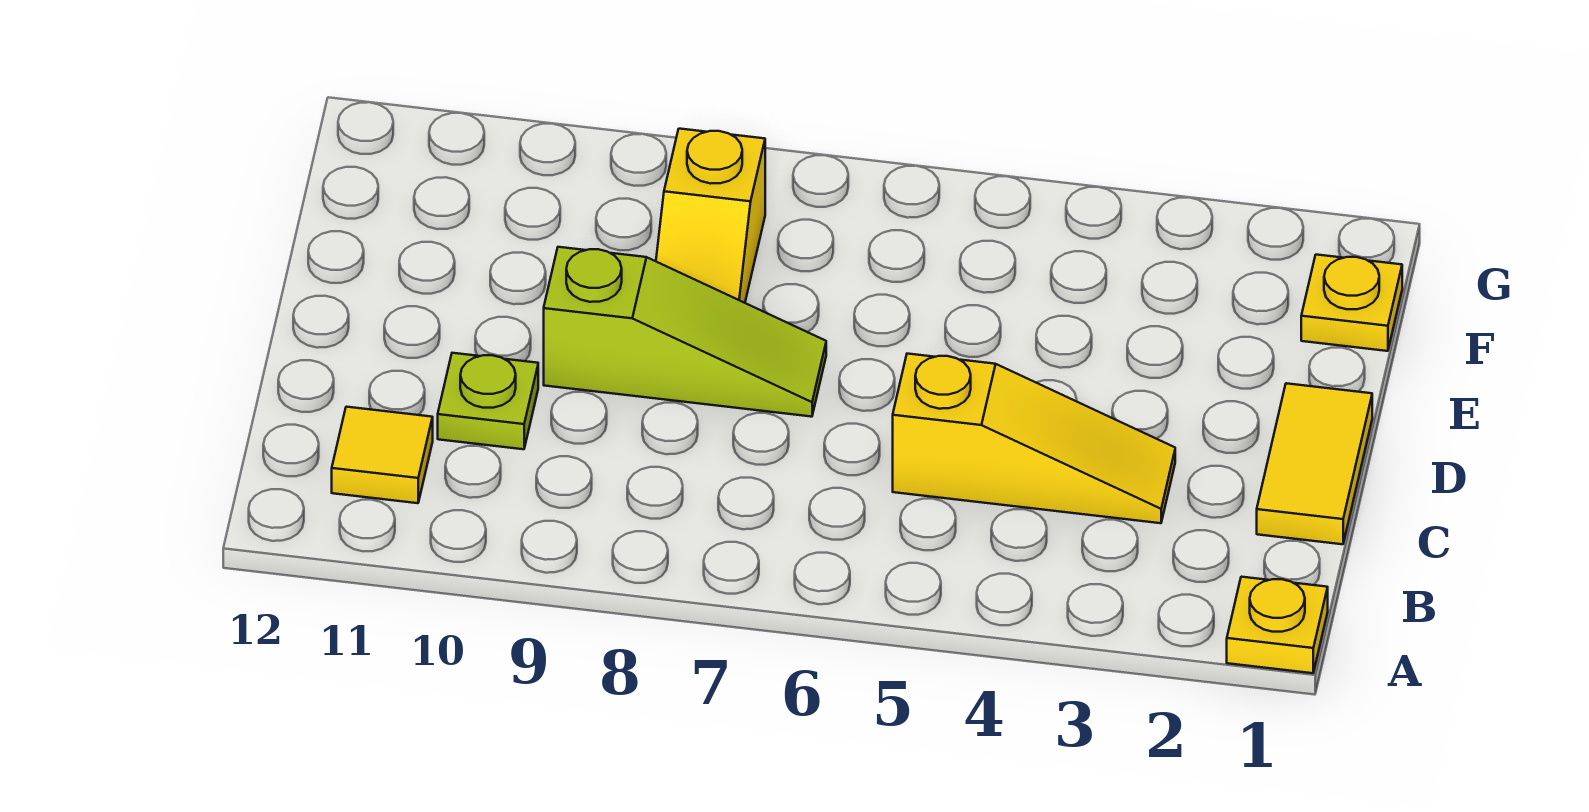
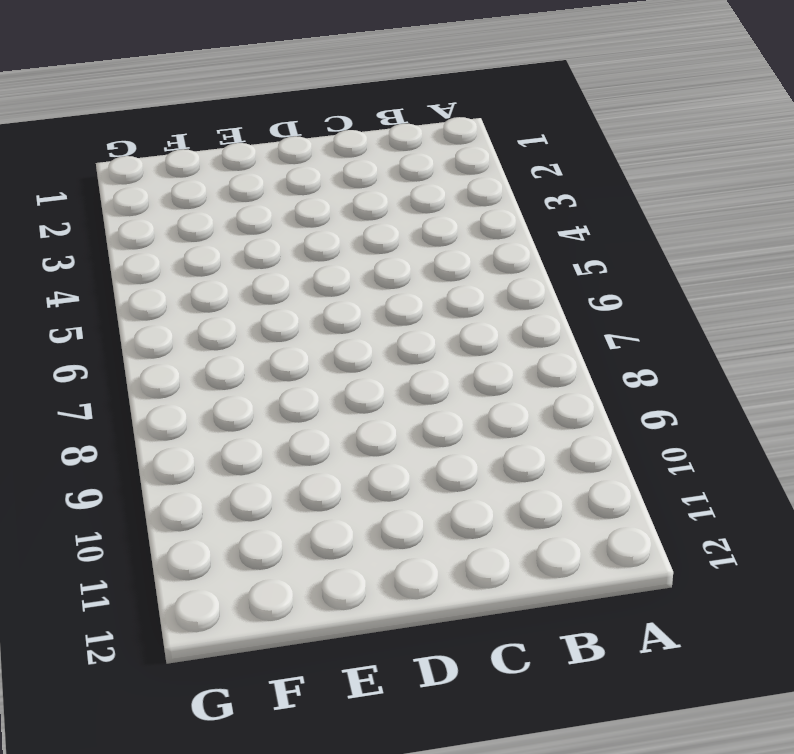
none -> yellow 1x1 plate [1227,577,1328,673]
none -> yellow 1x1 tile [332,407,433,503]

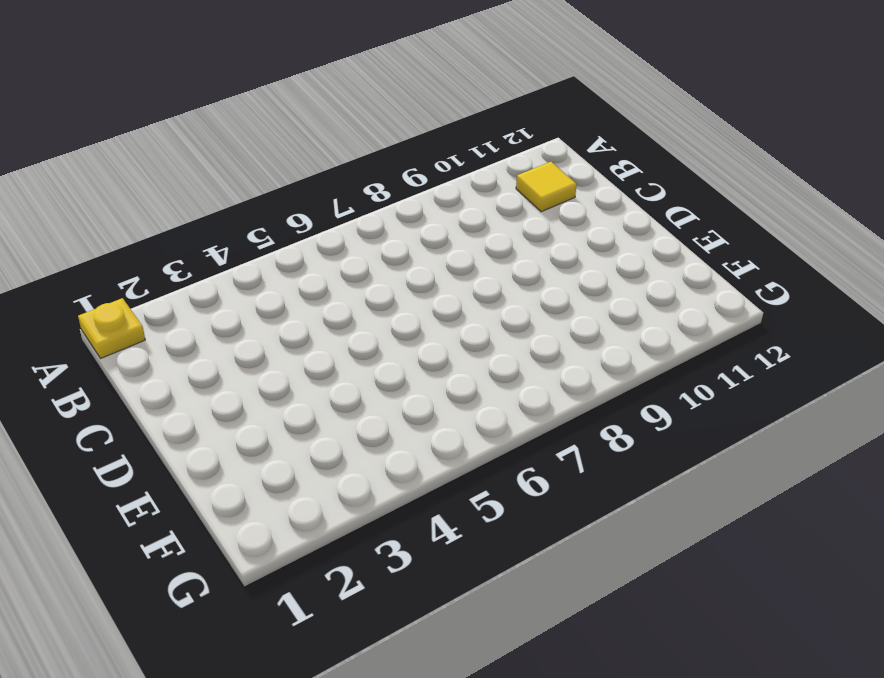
none -> yellow 1x2 tile [1257,383,1372,544]
none -> yellow 1x3 slope [893,354,1175,523]

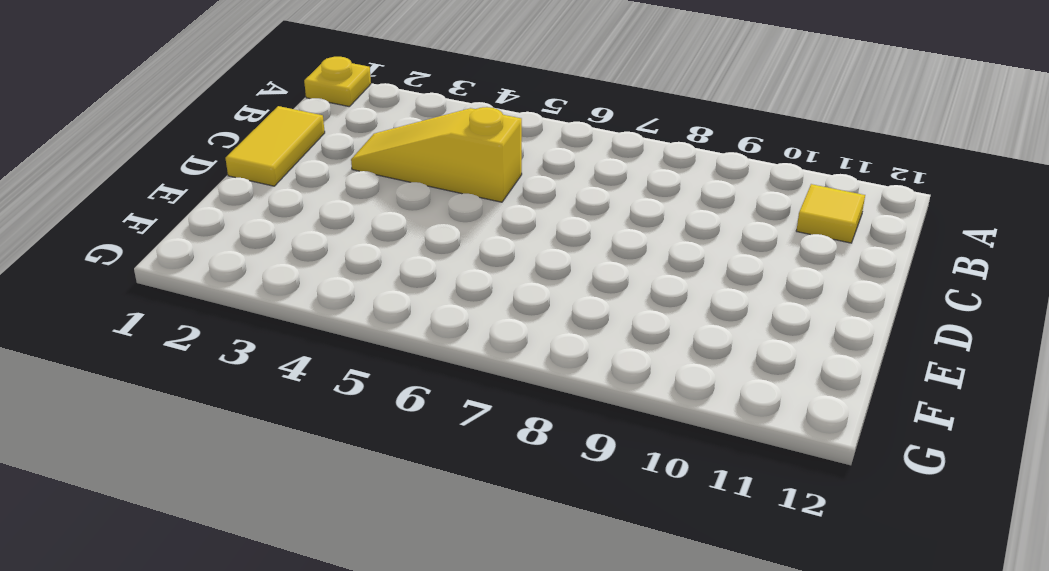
none -> lime 1x1 plate [438,353,538,449]
none -> lime 1x3 slope [544,247,826,417]

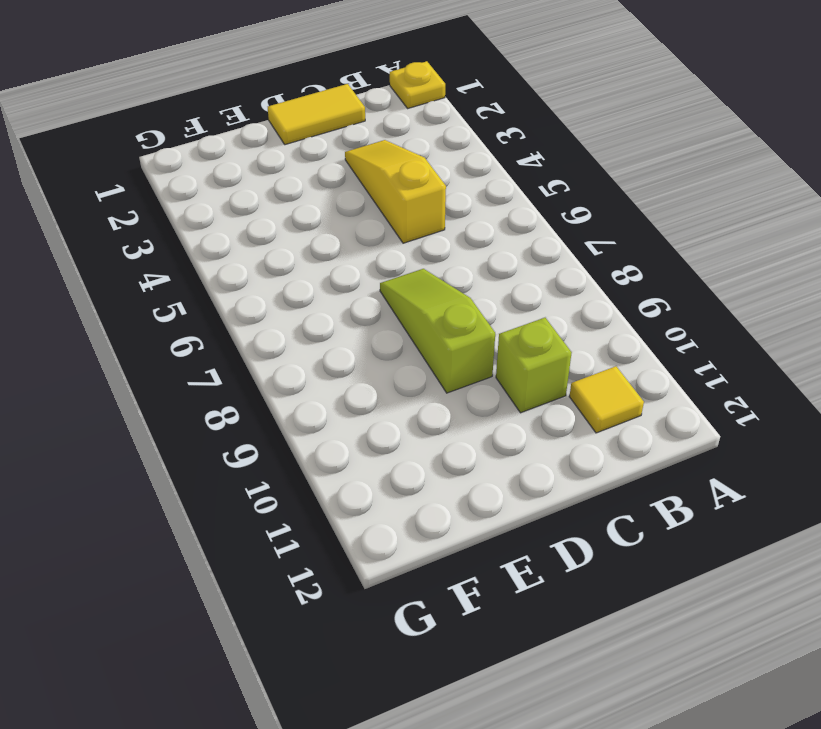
lime 1x1 brick [496,318,572,413] -> lime 1x1 plate [438,353,538,449]
none -> yellow 1x2 slope [656,129,765,303]
none -> yellow 1x1 plate [1301,255,1402,351]

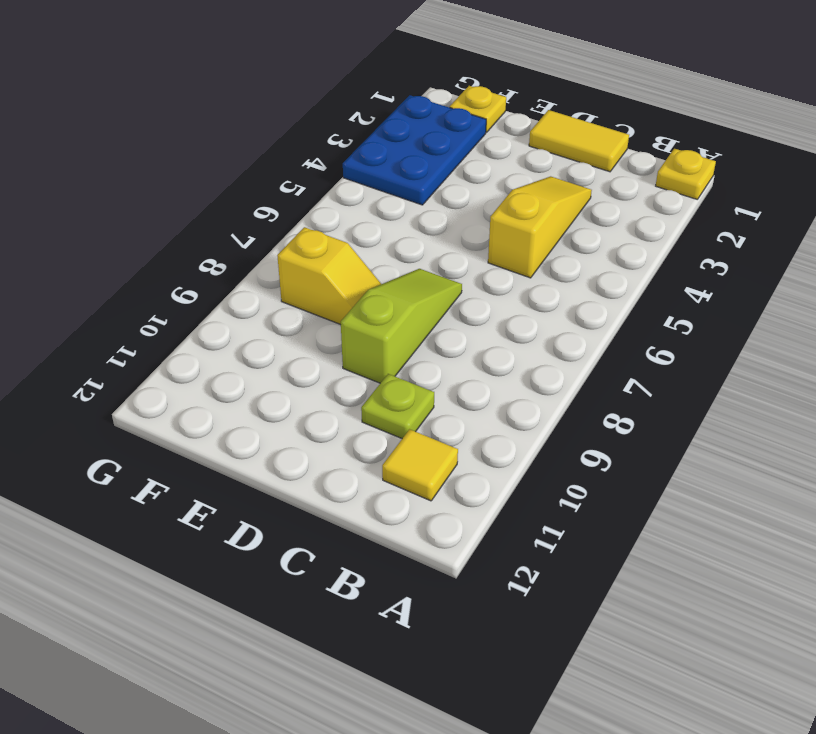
blue 2x3 plate [343,95,486,205] -> none

